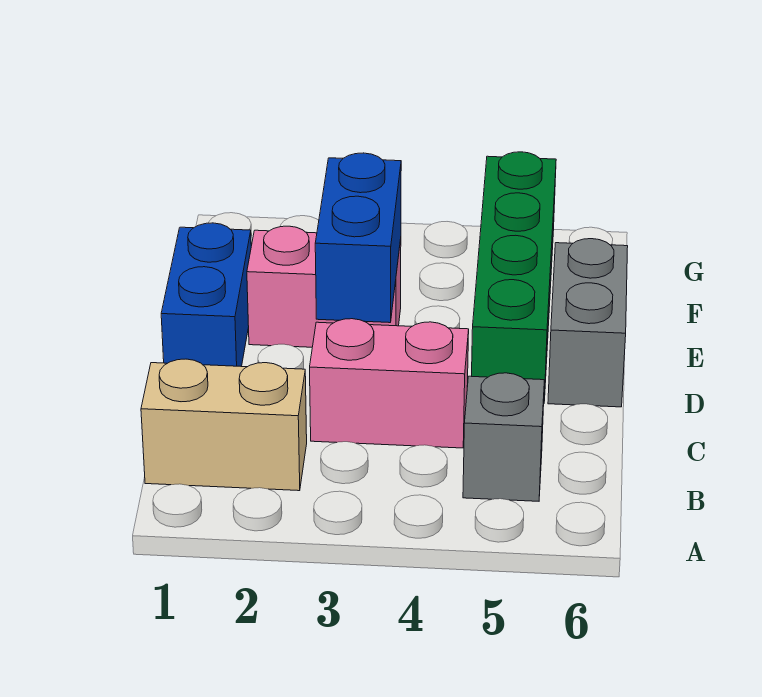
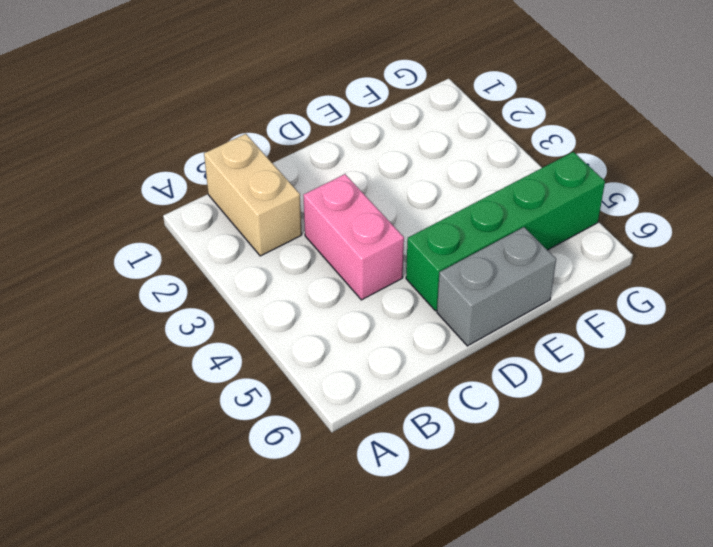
none -> grey 1x1 brick [463,373,544,501]
none -> blue 1x2 brick [161,223,251,367]

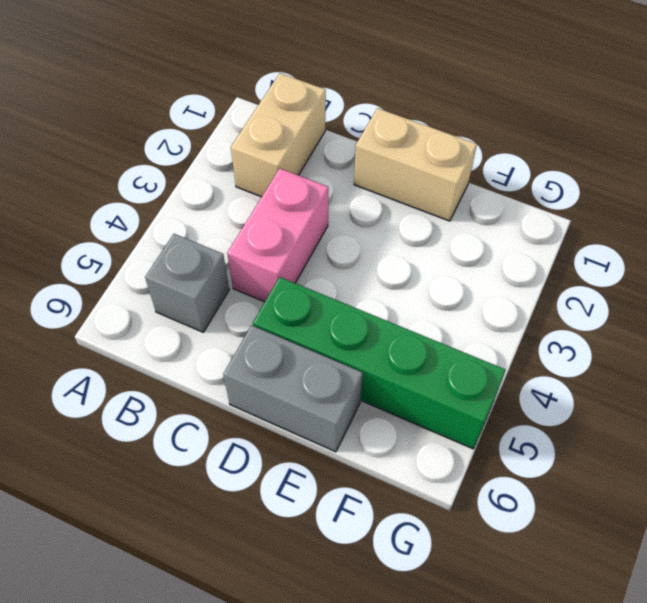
tan 1x2 brick [354,108,477,221] -> blue 1x2 brick [161,223,251,367]
none -> pink 1x2 brick [247,226,401,347]
none -> blue 1x2 brick [315,153,401,323]

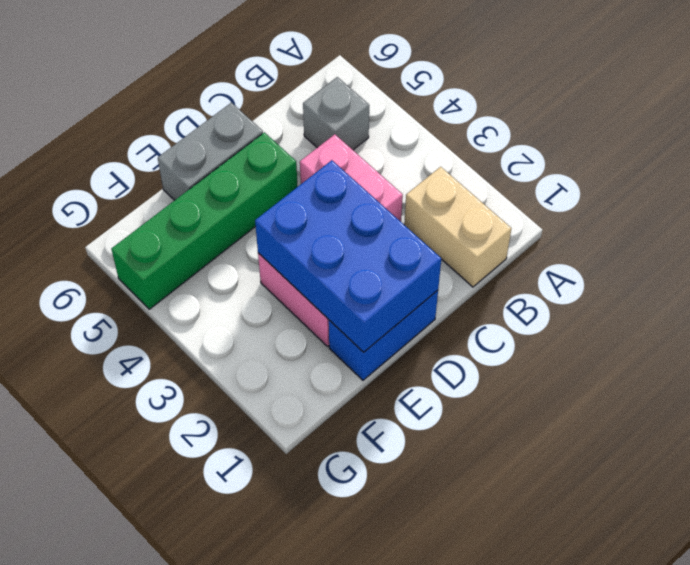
blue 2x3 brick [255,160,441,352] -> blue 1x2 brick [315,153,401,323]

